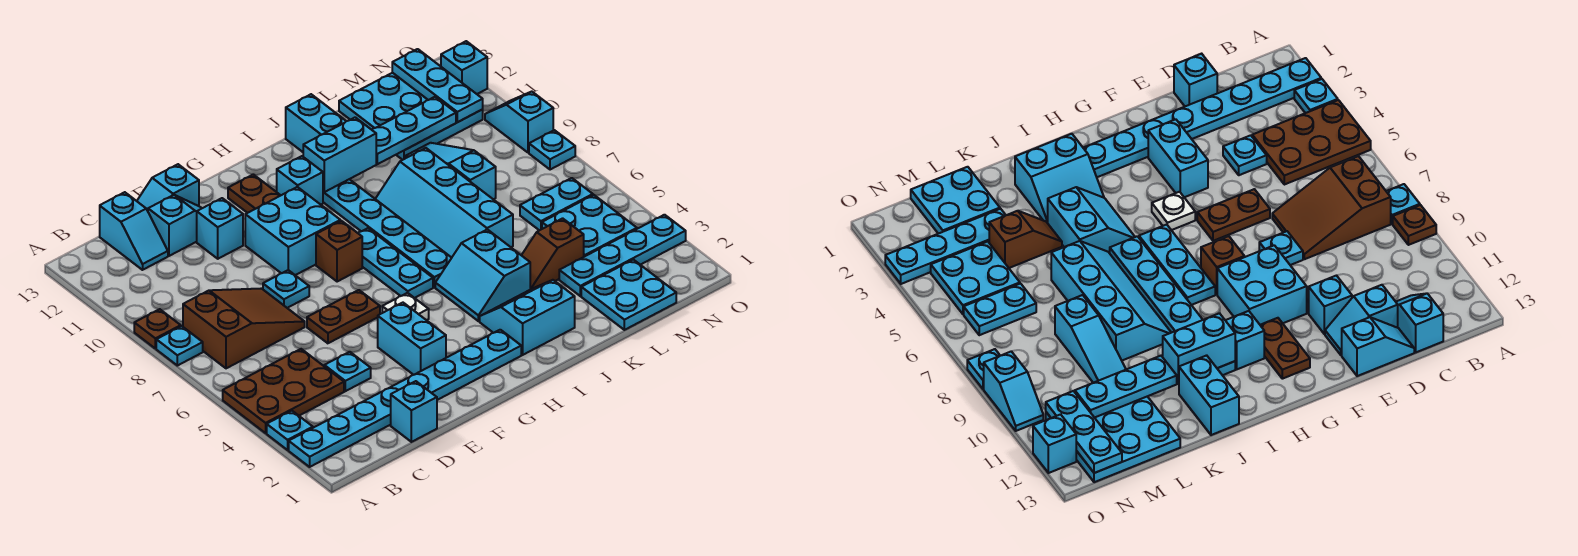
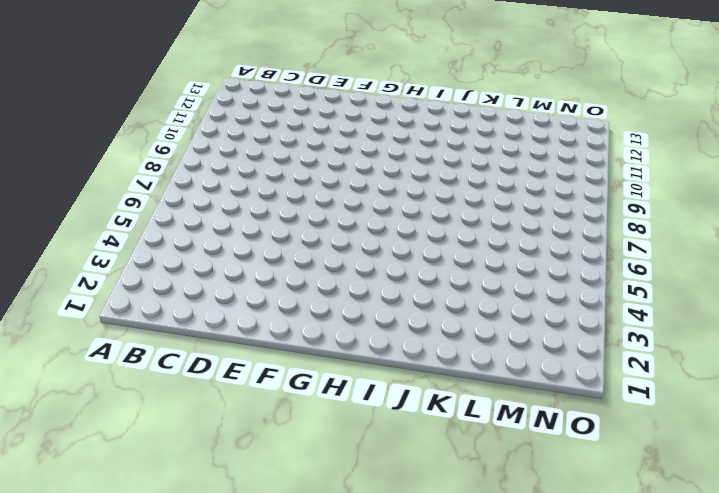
none -> cyan 1x8 plate [289,330,521,467]
none -> cyan 1x1 plate [267,411,313,450]
none -> brown 2x3 plate [223,349,344,433]
none -> cyan 1x1 plate [156,326,203,366]

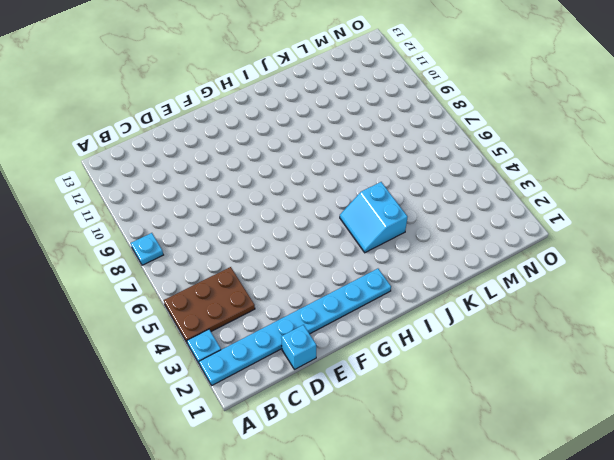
none -> brown 1x1 plate [134,309,181,349]
none -> brown 2x3 slope [183,288,305,368]
none -> cyan 1x2 slope [100,192,168,270]
none -> cyan 1x1 plate [324,352,371,391]

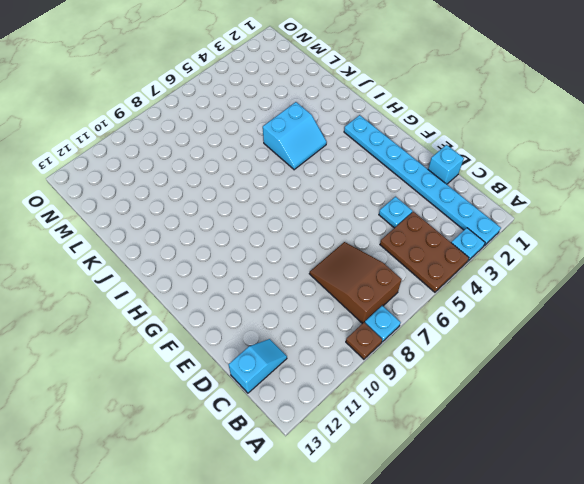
none -> cyan 1x2 slope [148,195,202,256]
none -> cyan 1x2 slope [137,164,199,211]
none -> brown 1x2 plate [307,290,380,343]
none -> cyan 1x1 plate [263,270,309,308]

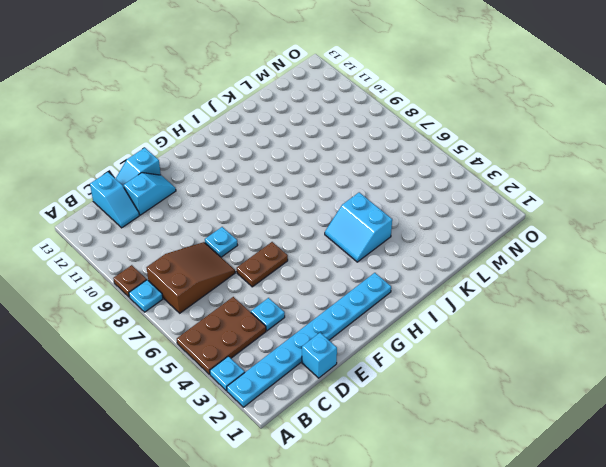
none -> cyan 1x1 brick [197,198,243,259]
none -> cyan 1x2 brick [378,303,446,375]
none -> cyan 2x2 brick [245,187,340,275]
none -> white 1x1 plate [382,293,429,320]

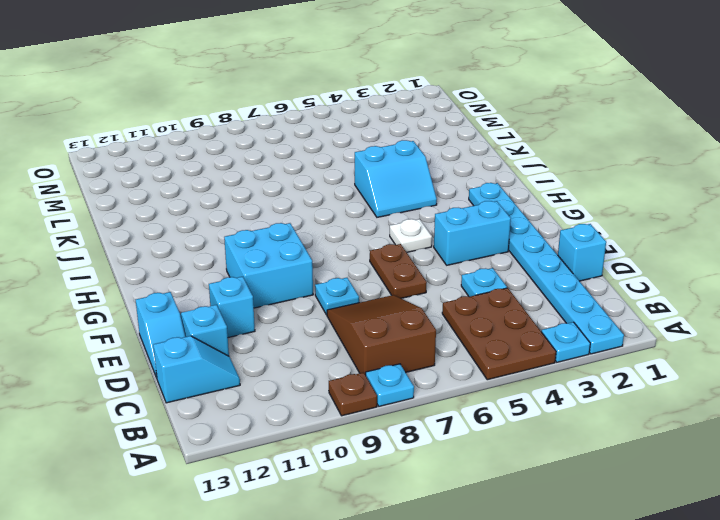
none -> brown 1x1 brick [316,221,362,282]
none -> brown 1x2 plate [228,174,281,213]
none -> cyan 1x3 plate [358,228,433,298]
none -> cyan 1x1 brick [277,156,323,205]

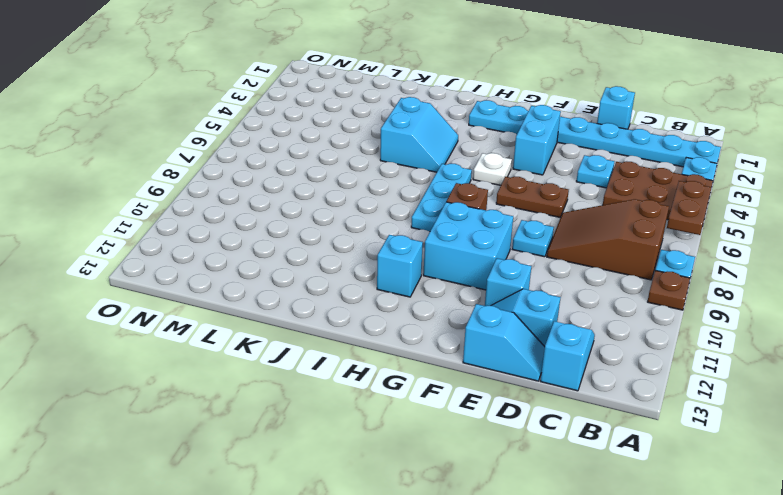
brown 1x2 plate [667,181,711,235] -> brown 1x2 plate moved to [228,174,281,213]
none -> cyan 2x2 slope [480,280,575,355]
none -> cyan 1x6 plate [323,179,451,287]
none -> cyan 2x4 slope [376,148,513,258]
none -> cyan 1x2 brick [286,94,346,152]

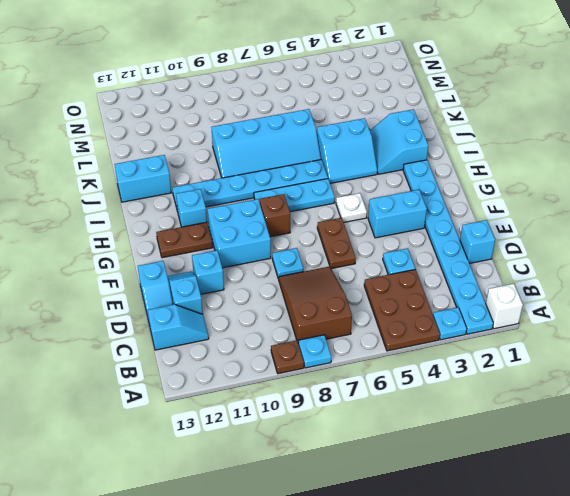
white 1x1 brick [486,284,523,329] -> none
none -> brown 1x2 slope [521,218,584,289]
none -> cyan 2x2 plate [581,260,676,330]
none -> cyan 1x4 plate [559,215,686,296]
none -> cyan 1x3 slope [405,143,496,200]

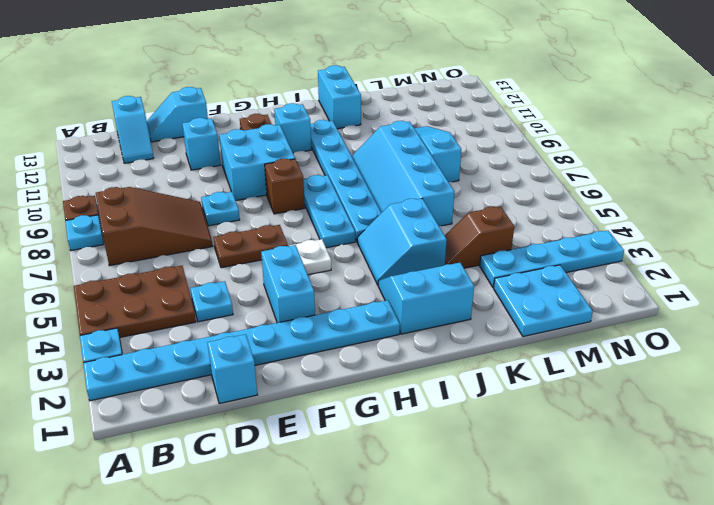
none -> cyan 1x2 slope [148,195,202,256]
none -> cyan 3x3 plate [339,73,483,160]
none -> cyan 2x2 plate [542,195,637,257]
none -> cyan 1x2 plate [520,178,593,230]

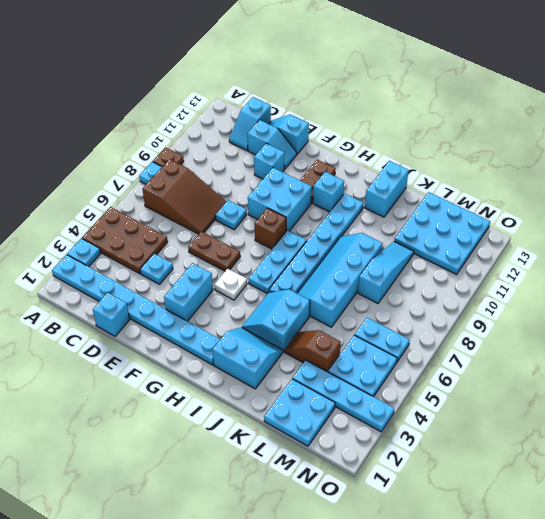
none -> cyan 1x1 plate [529,130,575,170]
none -> cyan 1x2 slope [485,92,553,153]
none -> cyan 1x1 brick [441,41,487,94]
none -> cyan 1x2 brick [303,117,376,192]

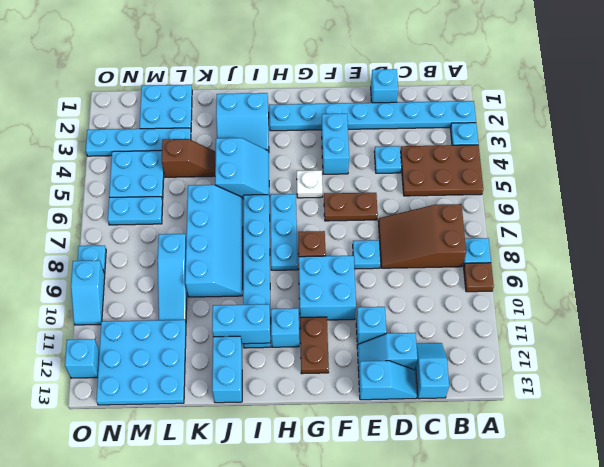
none -> cyan 1x3 plate [372,97,456,164]
none -> cyan 1x3 plate [392,49,483,122]

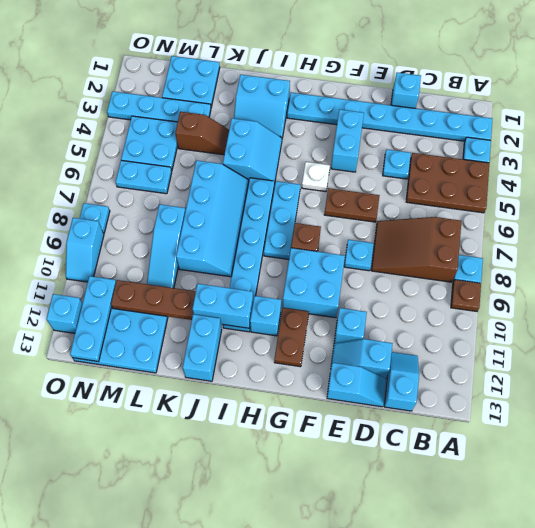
brown 1x3 plate [111,280,196,320] -> cyan 1x3 plate [372,97,456,164]

